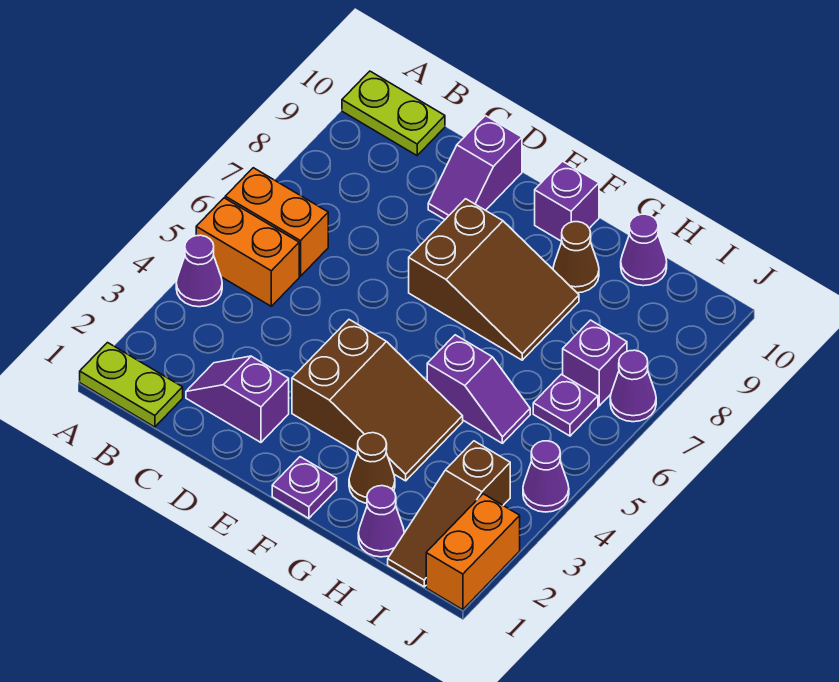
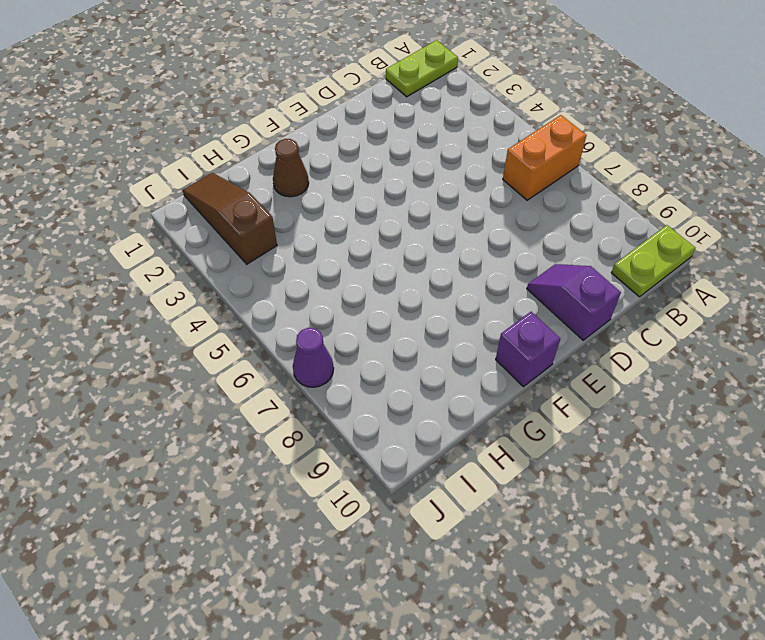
none -> purple 1x1 cone [176,235,222,307]
none -> orange 1x2 brick [196,198,299,306]
none -> purple 1x2 slope [186,356,289,442]

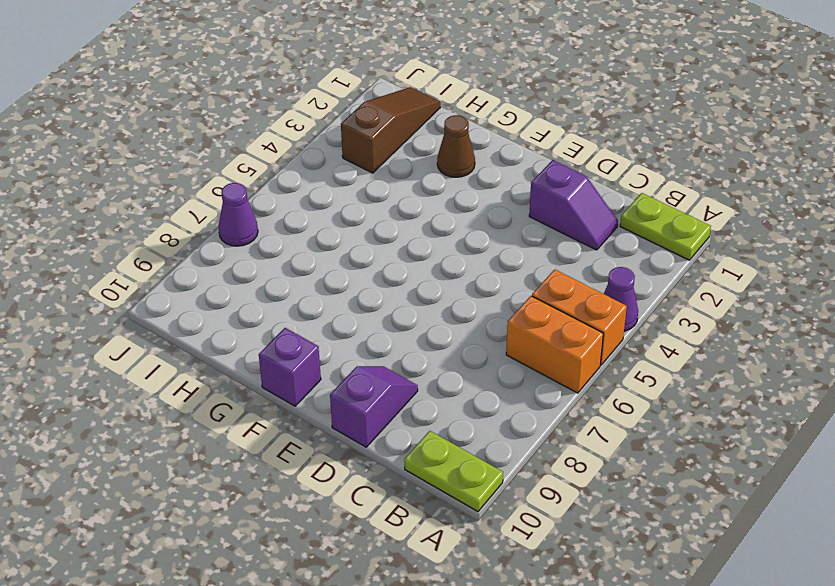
none -> brown 2x3 slope [292,320,463,481]
none -> brown 2x3 slope [409,199,579,360]
none -> purple 1x1 plate [272,457,337,518]

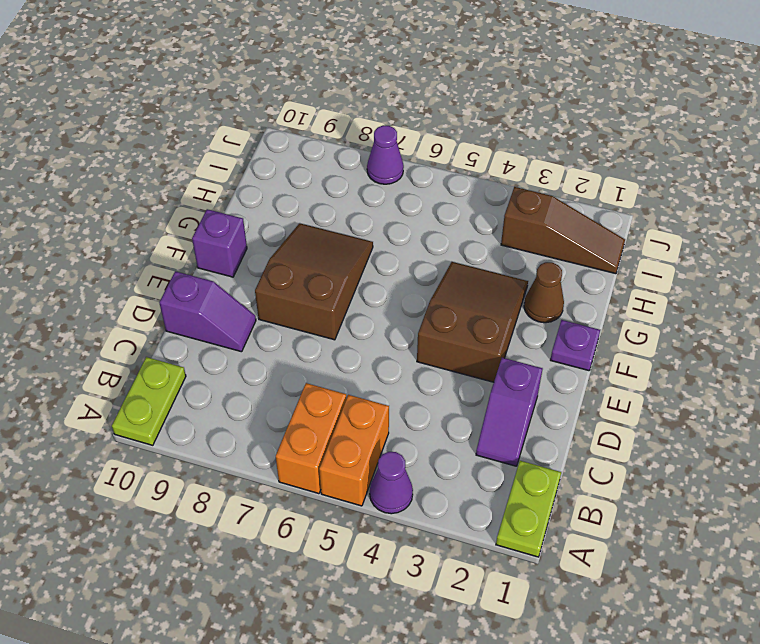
none -> purple 1x2 slope [427,335,530,443]
none -> brown 1x1 cone [553,222,599,293]
none -> purple 1x1 cone [358,486,404,557]

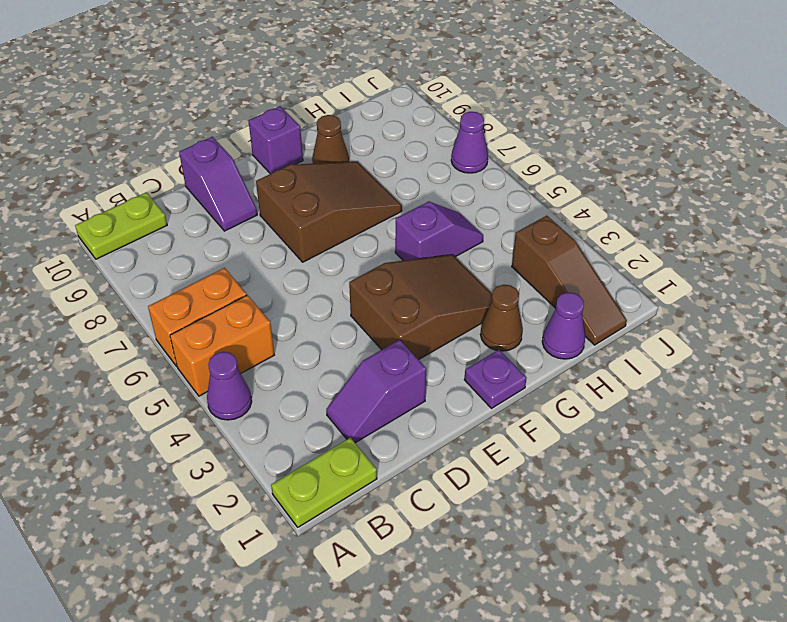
none -> purple 1x1 cone [621,214,667,286]
none -> purple 1x1 plate [533,374,598,436]
none -> purple 1x1 brick [563,320,627,406]

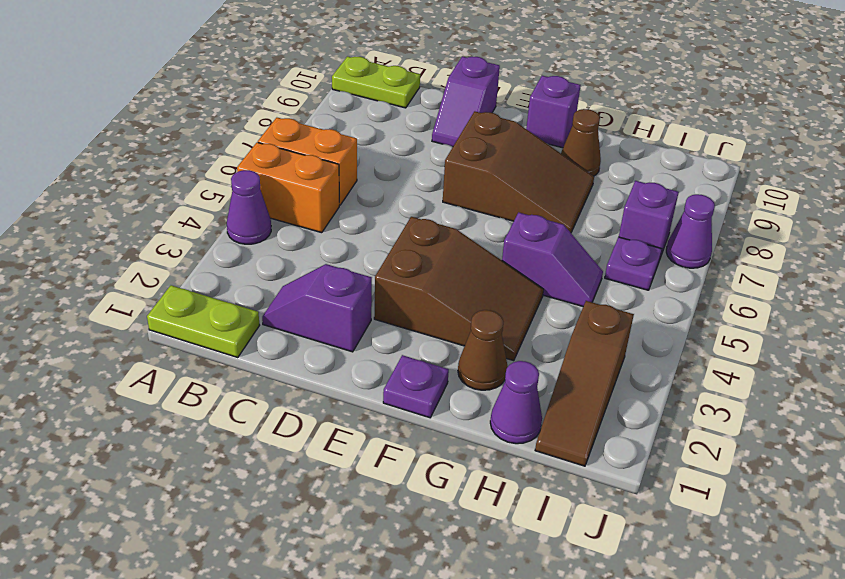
none -> purple 1x1 cone [621,214,667,286]
none -> orange 1x2 brick [426,494,520,610]
none -> purple 1x1 cone [523,441,569,512]

